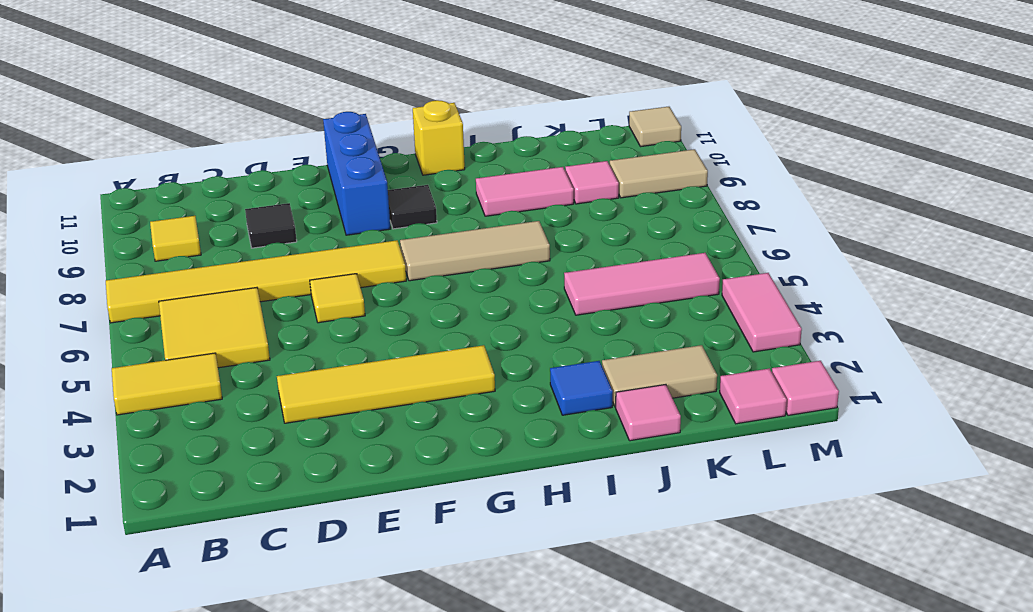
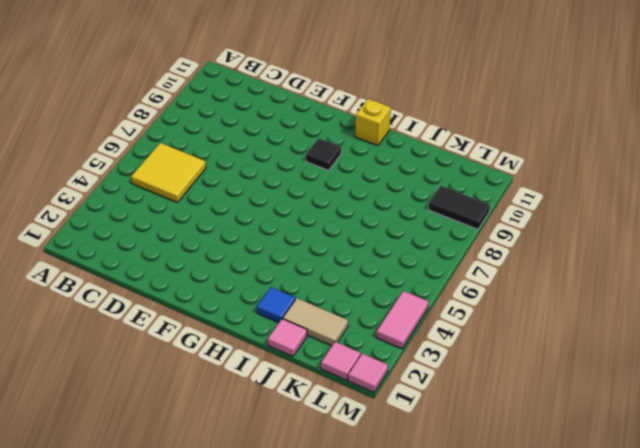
black 1x2 tile [428,186,490,229] -> tan 1x2 tile [610,149,708,198]
none -> yellow 1x2 tile [112,353,222,415]
none -> yellow 1x6 tile [106,240,406,323]
none -> yellow 1x1 tile [150,216,201,261]

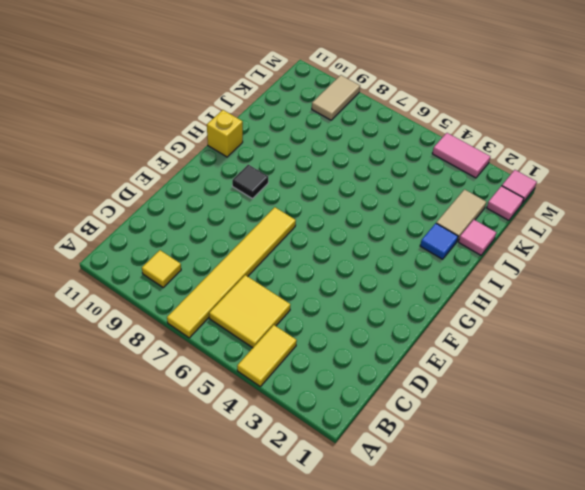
none -> yellow 1x4 tile [277,345,495,423]
none -> black 1x1 tile [245,203,297,248]
none -> yellow 1x1 tile [310,274,365,323]

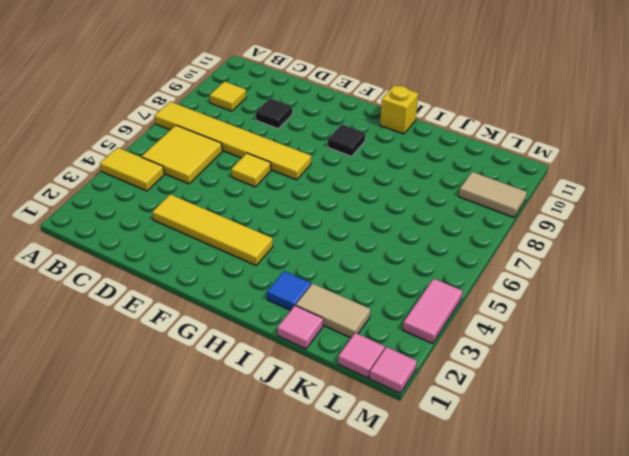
none -> blue 1x3 brick [323,112,391,235]
none -> tan 1x3 tile [400,221,550,281]
none -> pink 1x2 tile [476,167,574,216]

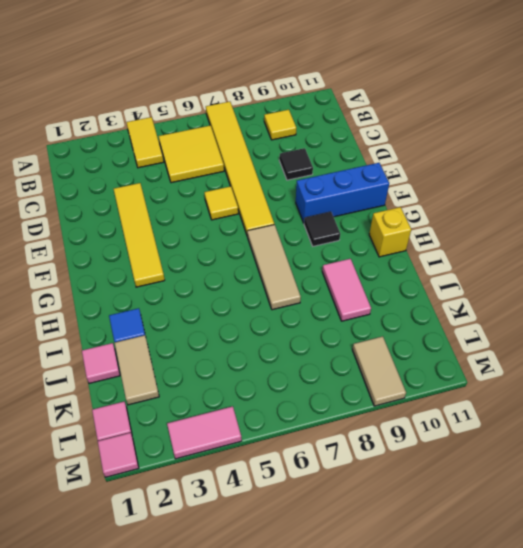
none -> pink 1x3 tile [564,253,720,315]
none -> pink 1x1 tile [565,161,619,204]
none -> tan 1x1 tile [629,107,681,147]

